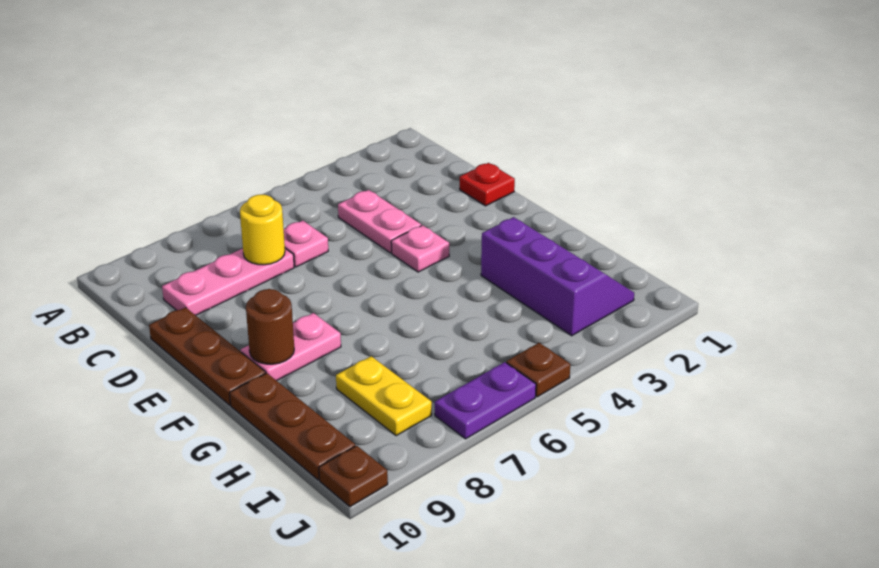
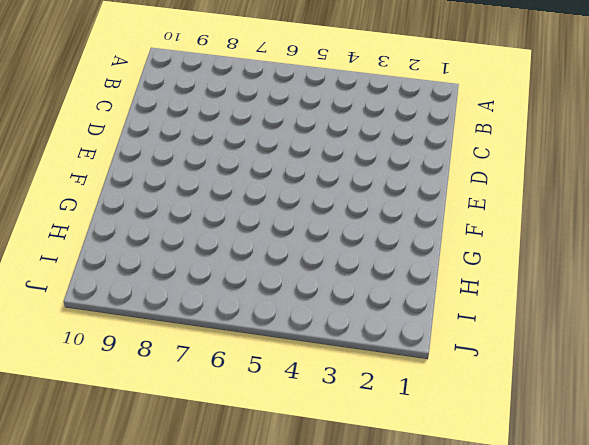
none -> pink 1x2 plate [338,190,421,253]
none -> pink 1x1 plate [284,221,328,267]
none -> pink 1x3 plate [162,249,294,315]

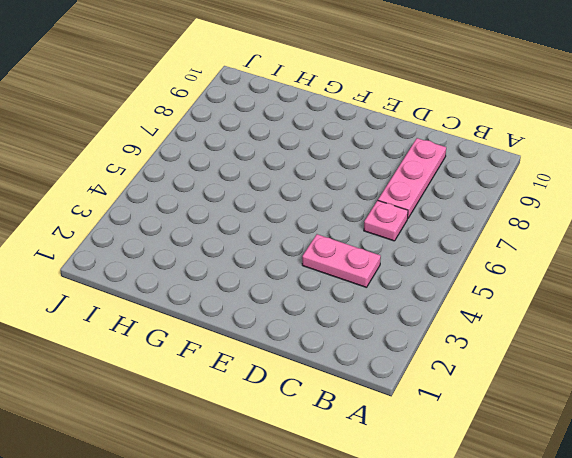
none -> red 1x1 plate [460,163,515,206]
none -> brown 1x3 plate [149,307,266,405]
none -> pink 1x1 plate [391,225,449,272]

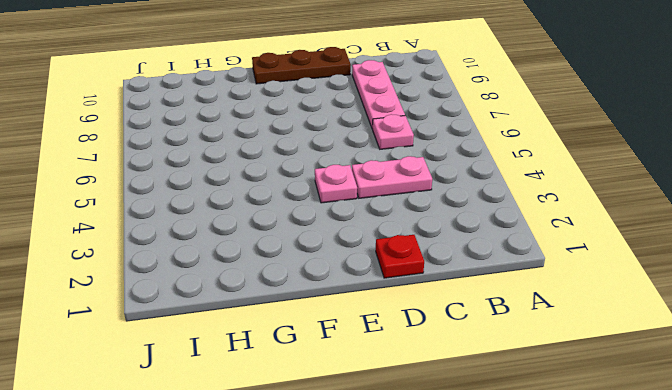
none -> pink 1x2 plate [241,313,341,381]
none -> purple 2x3 slope [481,217,634,336]
none -> brown 1x3 plate [230,373,355,480]

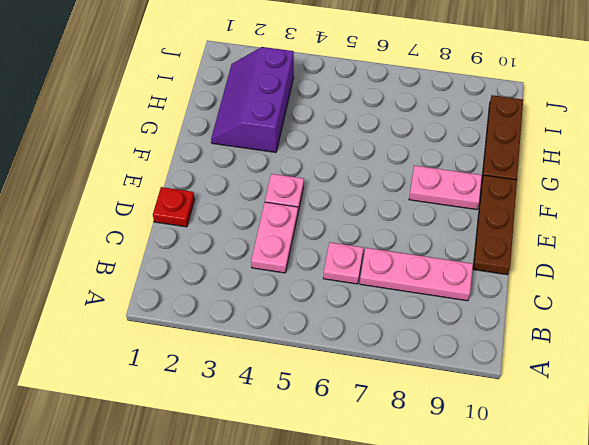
none -> yellow 1x2 plate [336,356,432,436]
none -> brown 1x1 plate [506,343,570,397]
none -> purple 1x2 plate [435,362,536,439]

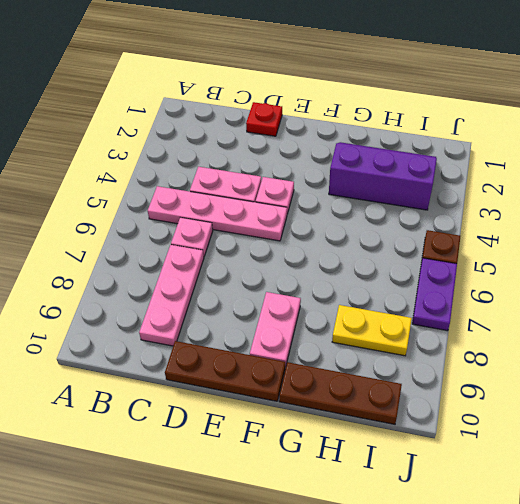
pink 1x4 plate [148,186,287,241] -> none
none -> brown 1x1 plate [319,446,388,507]
none -> yellow 1x1 round brick [240,194,285,265]
none -> brown 1x1 round brick [246,289,294,364]

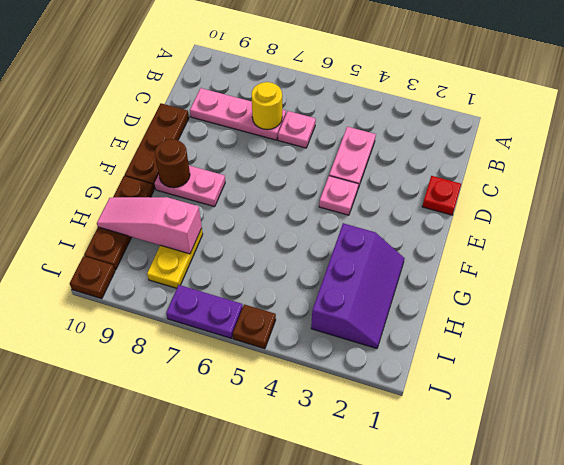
pink 1x3 slope [97,197,202,254] -> none

